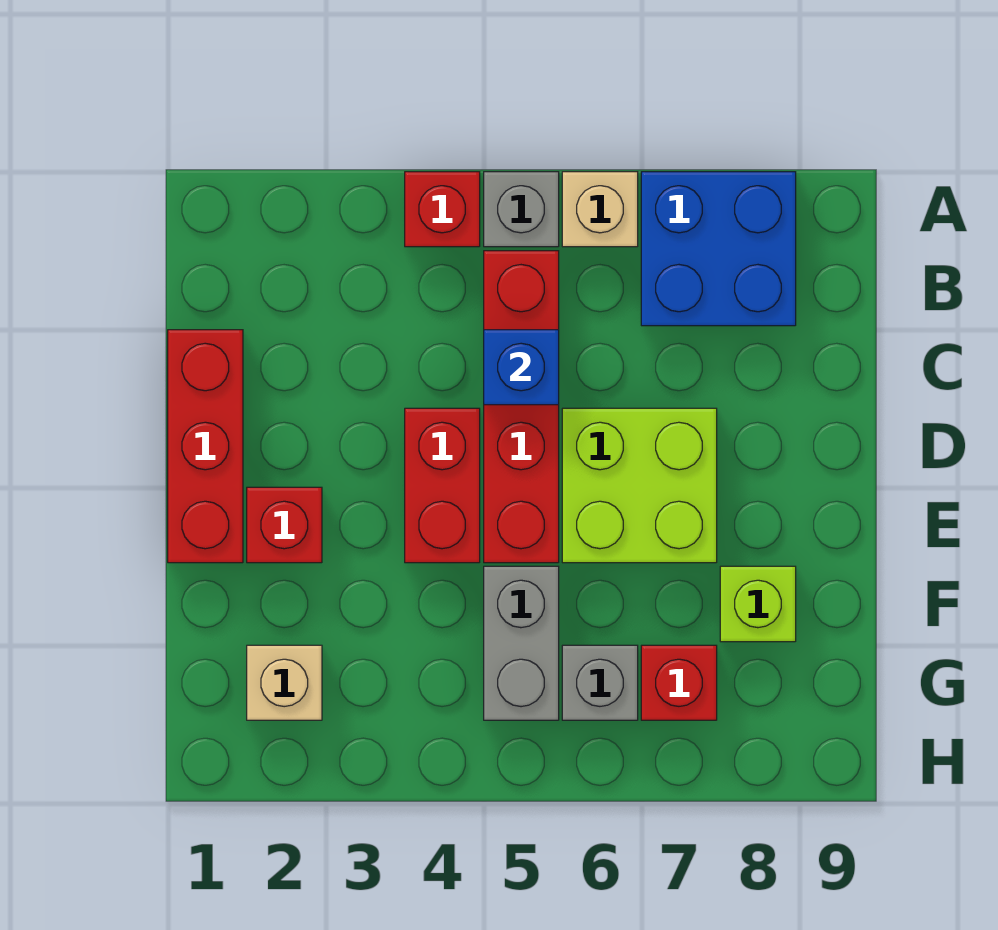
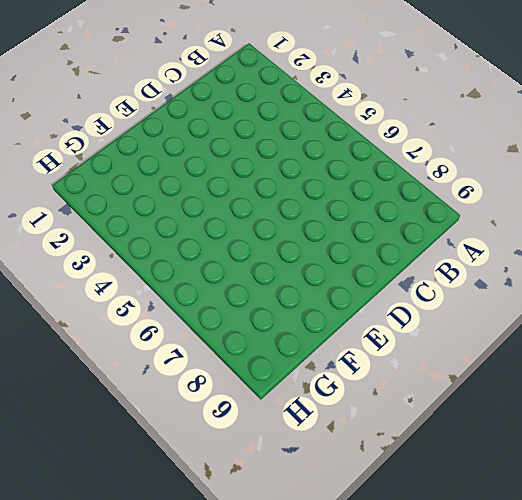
none -> red 1x1 brick [405,172,480,247]
none -> grey 1x1 brick [484,172,559,247]
none -> tan 1x1 brick [562,172,638,247]

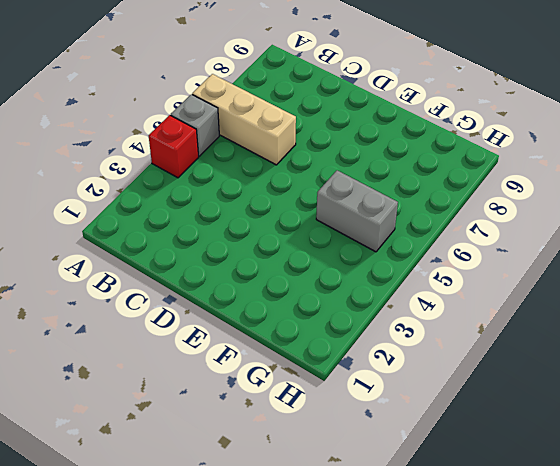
tan 1x3 brick [192,74,296,165] -> tan 1x1 brick [562,172,638,247]
none -> blue 2x2 brick [641,172,796,326]
none -> red 1x4 brick [484,251,559,563]
none -> red 1x3 brick [168,330,243,563]

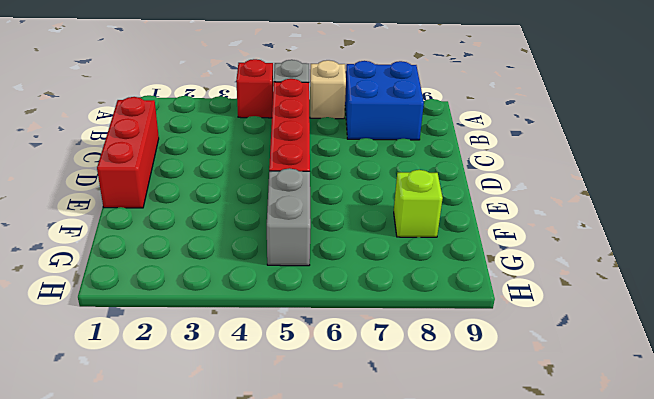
none -> red 1x2 brick [405,408,480,563]
none -> lime 2x2 brick [562,408,717,563]
none -> red 1x1 brick [247,487,322,563]

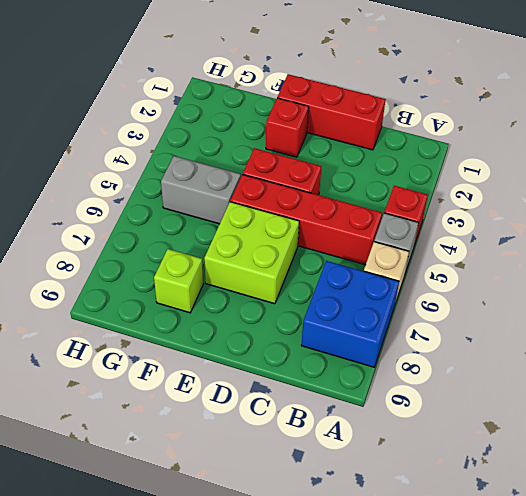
none -> tan 1x1 brick [247,645,322,720]
none -> grey 1x1 brick [562,645,638,720]
none -> red 1x1 brick [641,645,717,720]

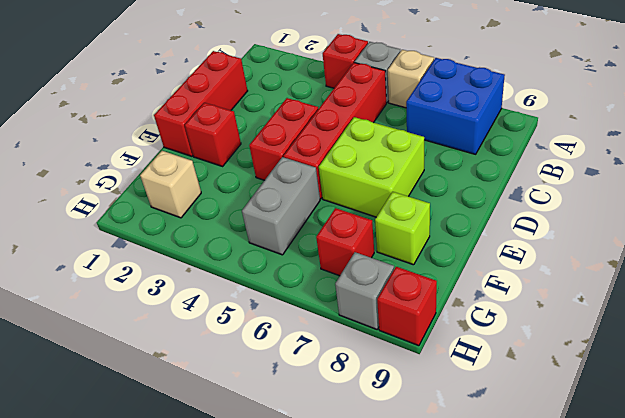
grey 1x1 brick [335,252,394,329] -> grey 1x1 brick moved to [562,645,638,720]
red 1x1 brick [377,267,437,346] -> none
none -> blue 1x1 brick [484,330,559,405]

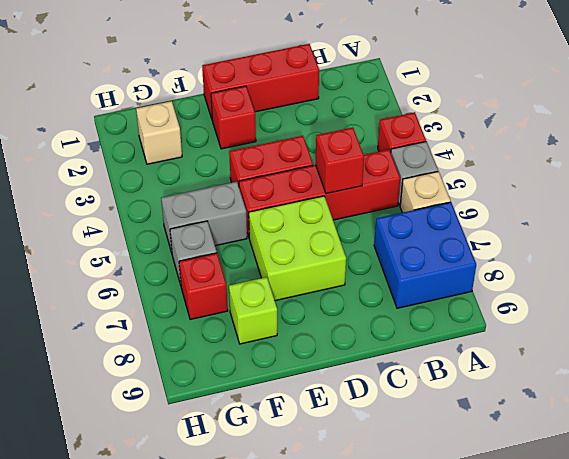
red 1x1 brick [316,127,364,194] -> blue 1x1 brick [484,330,559,405]

